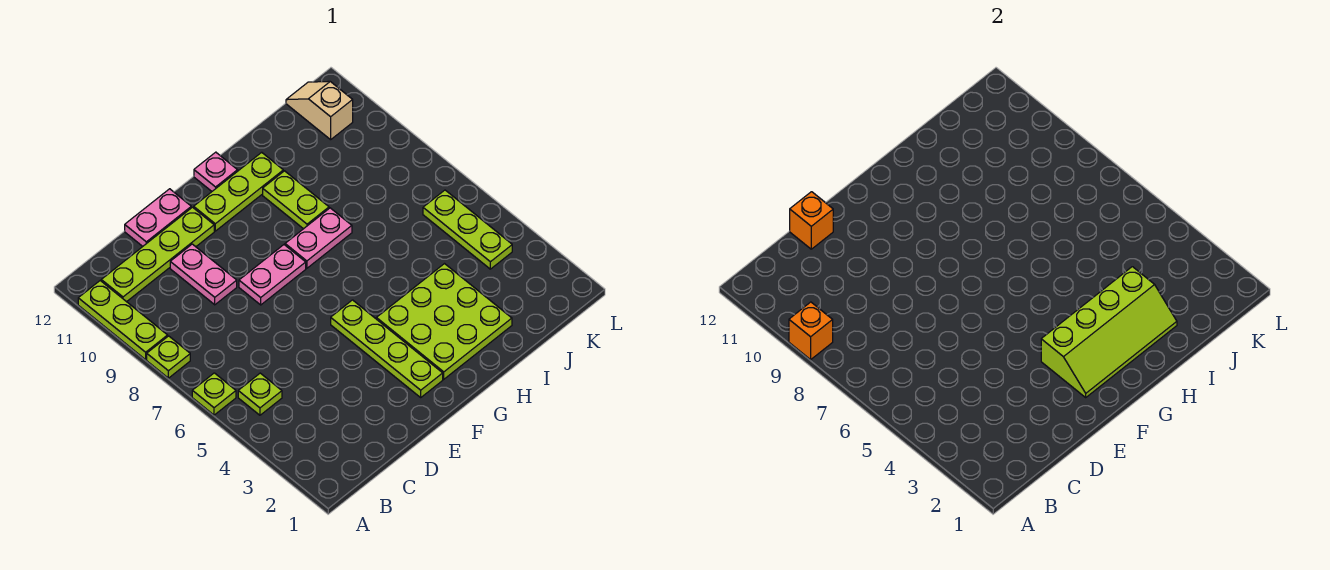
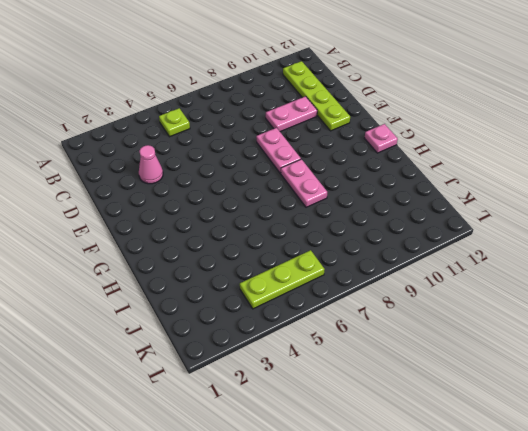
pink 1x1 cone [139,145,163,184] -> none
none -> lime 1x1 plate [192,373,236,415]
none -> lime 1x1 plate [147,336,190,378]
none -> lime 1x3 plate [78,281,168,360]

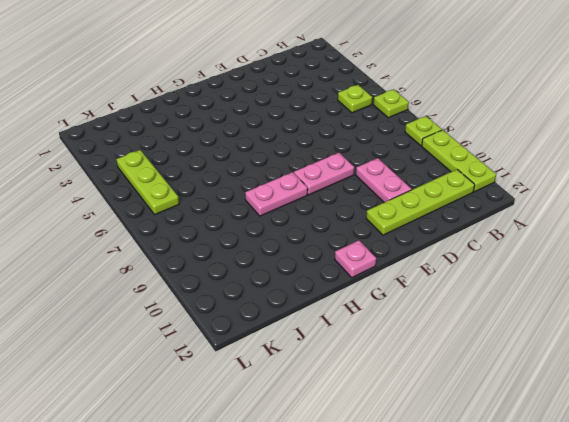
none -> pink 1x2 plate [125,189,191,246]
none -> lime 1x4 plate [331,300,443,397]
none -> lime 1x3 plate [194,152,283,231]

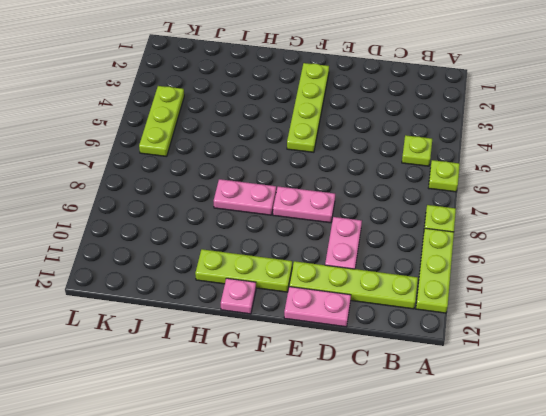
none -> lime 3x3 plate [376,264,512,379]
none -> lime 1x2 plate [263,171,329,229]
none -> tan 1x2 slope [286,81,353,140]

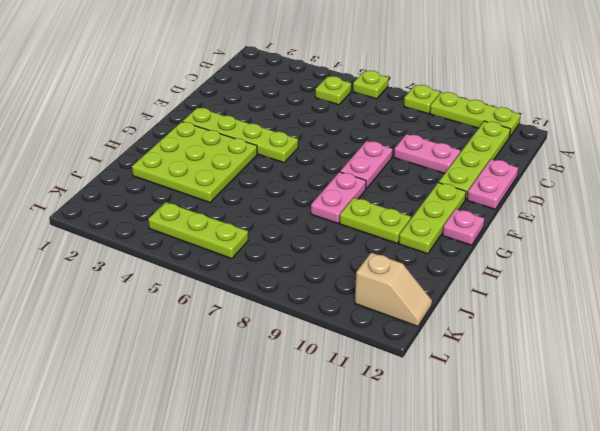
none -> orange 1x1 brick [789,302,833,360]
none -> orange 1x1 brick [790,192,833,249]
none -> lime 2x4 slope [1041,267,1177,397]

